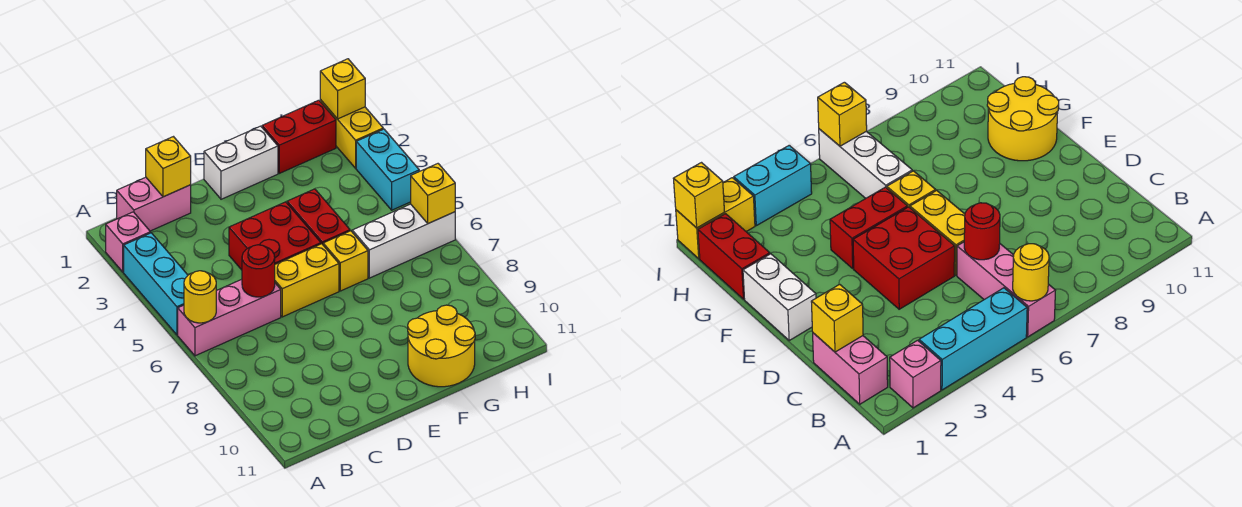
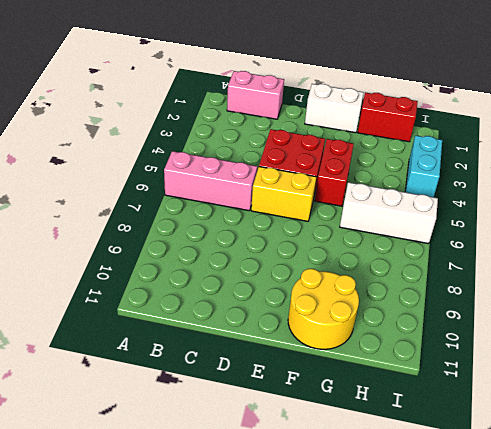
none -> pink 1x1 brick [106,212,150,272]
none -> cyan 1x3 brick [124,233,188,335]
none -> yellow 1x1 brick [323,231,368,291]

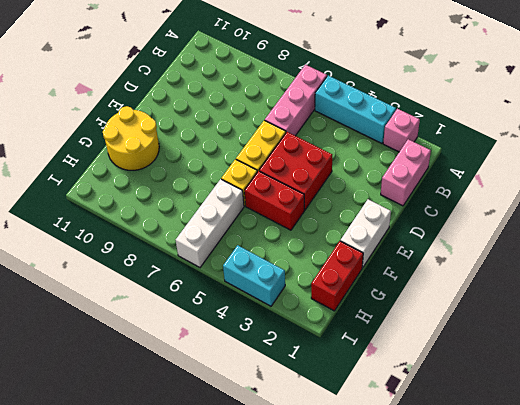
none -> yellow 1x2 brick [320,100,383,168]
none -> yellow 1x1 round brick [184,271,216,323]
none -> yellow 1x1 brick [146,137,191,197]

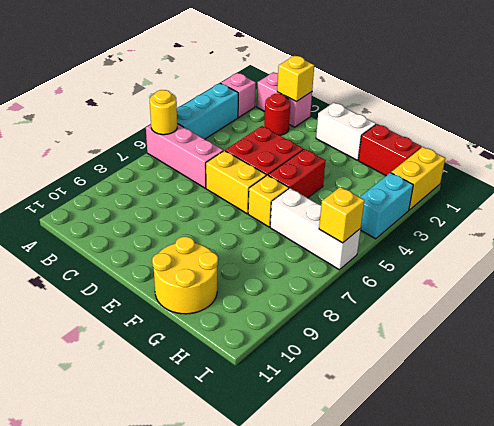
red 1x1 round brick [264,94,290,135] -> red 1x1 round brick moved to [242,245,275,297]
none -> yellow 1x1 brick [320,59,365,119]

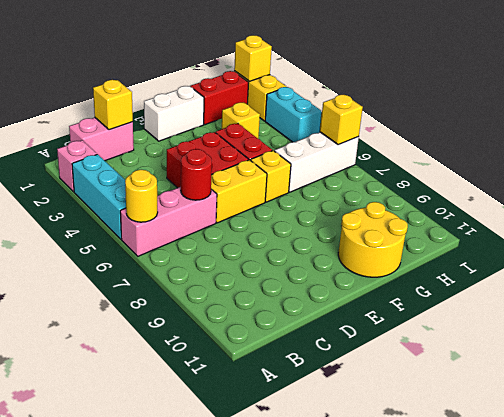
yellow 1x1 brick [222,102,260,138] -> none

